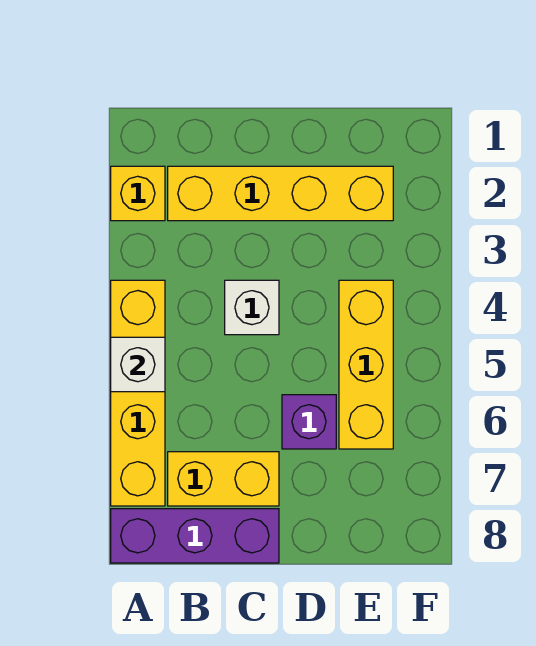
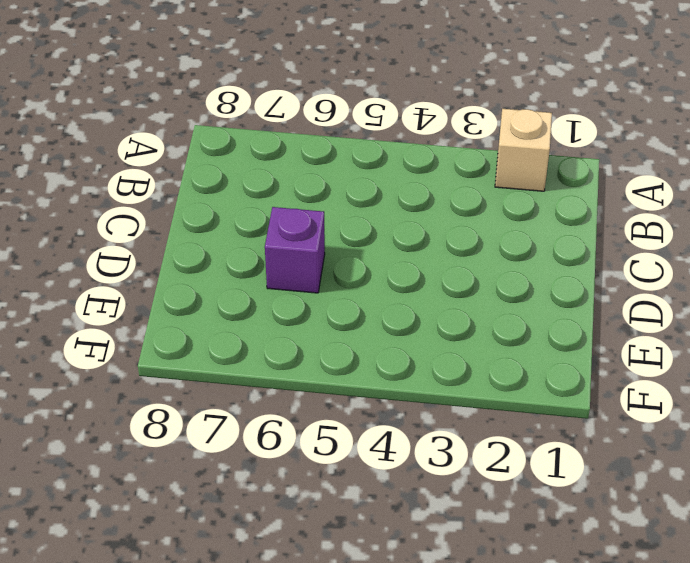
tan 1x1 brick [495,109,552,191] -> yellow 1x1 brick [111,166,165,221]
none -> yellow 1x4 brick [111,280,165,506]
none -> purple 1x3 brick [111,509,279,563]

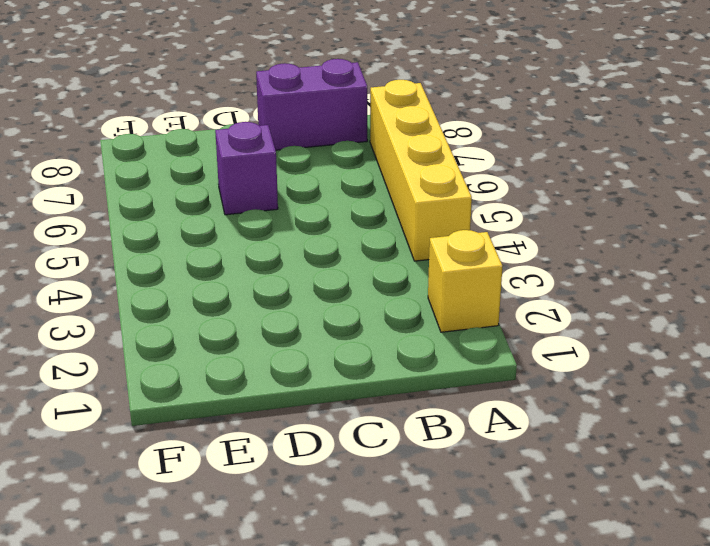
purple 1x2 brick [256,59,367,150] -> purple 1x3 brick [111,509,279,563]
none -> yellow 1x4 brick [168,166,393,221]
none -> yellow 1x2 brick [168,452,279,506]

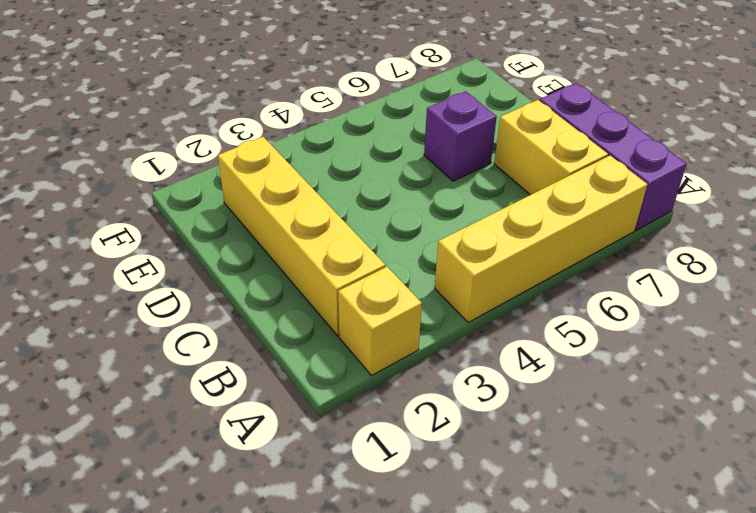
none -> white 1x1 brick [225,280,279,335]
none -> yellow 1x3 brick [339,280,393,449]

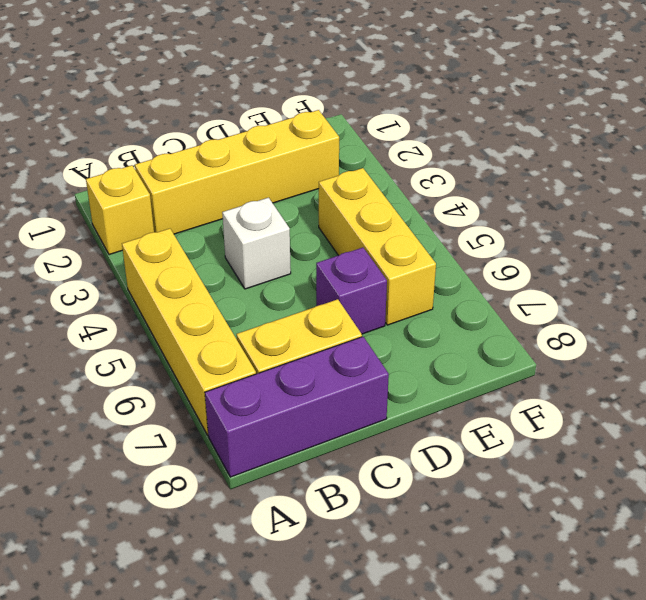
none -> white 1x1 brick [111,337,165,392]

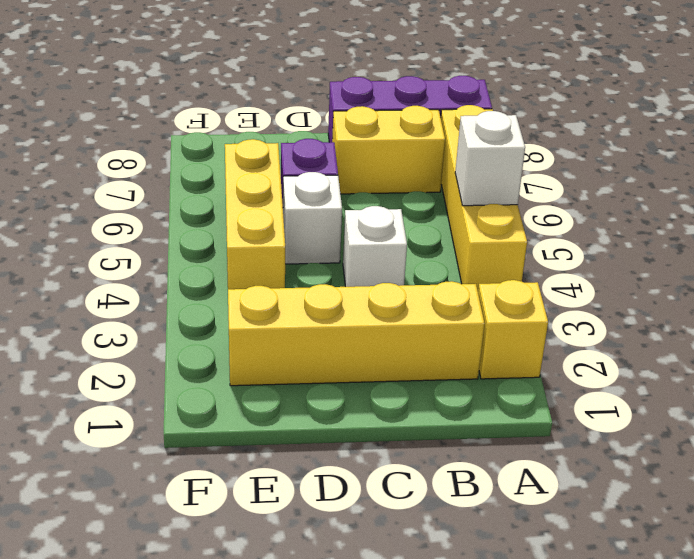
white 1x1 brick [283,172,342,264] -> none

